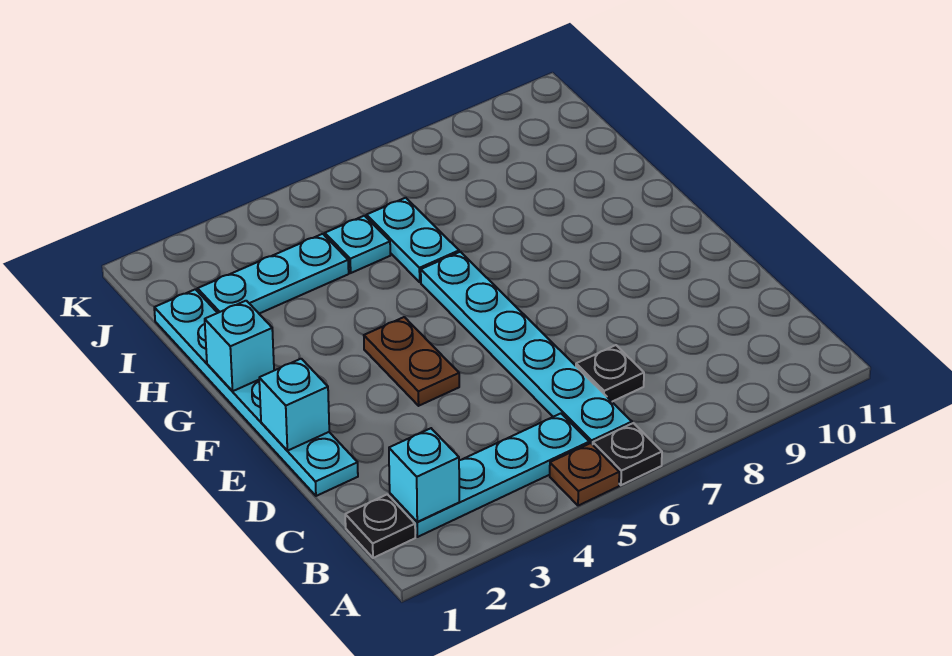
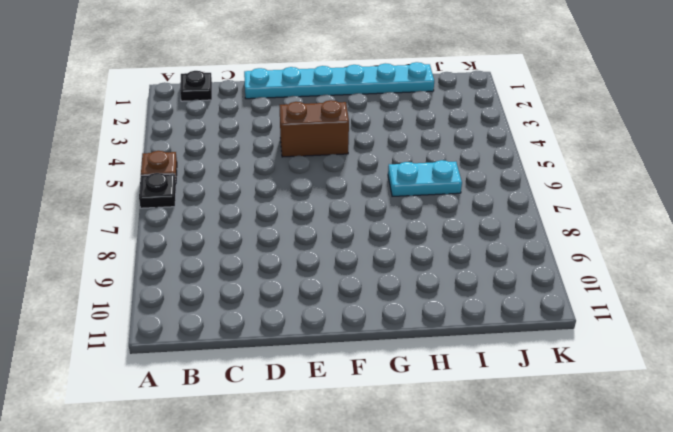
brown 1x2 brick [280,100,349,157] -> brown 1x2 plate [364,317,459,406]
none -> cyan 1x4 plate [390,414,589,537]
none -> cyan 1x6 plate [421,252,632,445]
none -> black 1x1 plate [576,345,644,402]

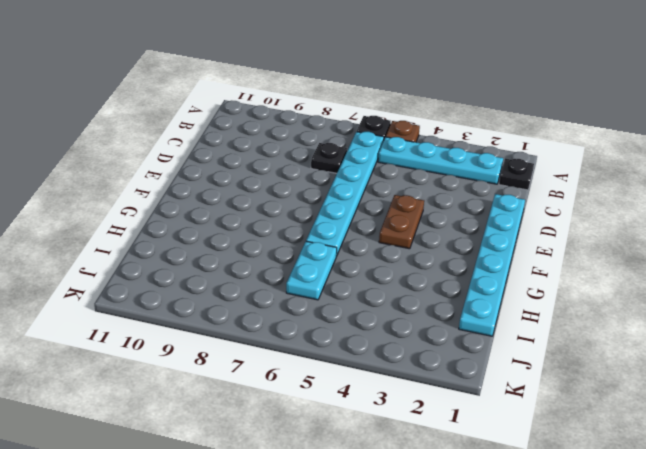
none -> cyan 1x3 plate [198,234,349,314]
none -> cyan 1x1 plate [325,216,390,273]
none -> cyan 1x1 brick [389,428,459,522]

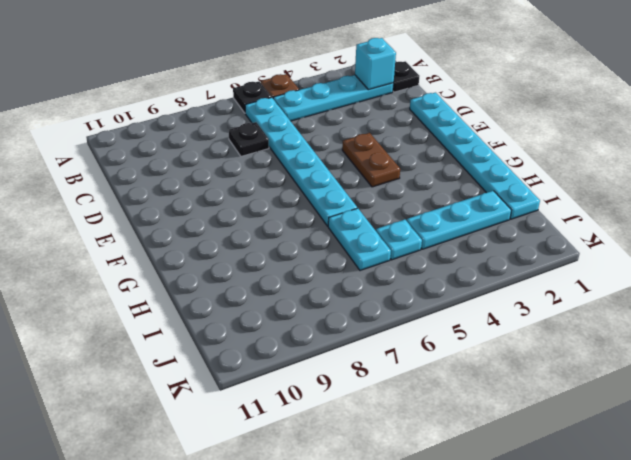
none -> cyan 1x1 brick [259,359,329,451]
none -> cyan 1x1 brick [205,301,274,391]

